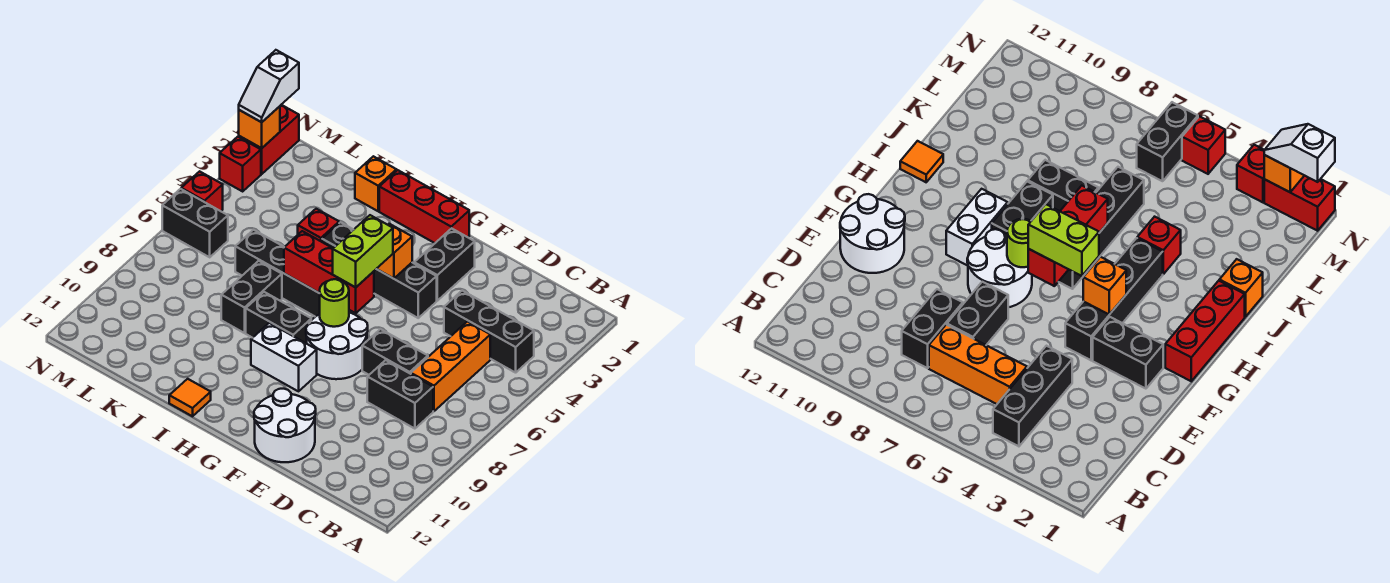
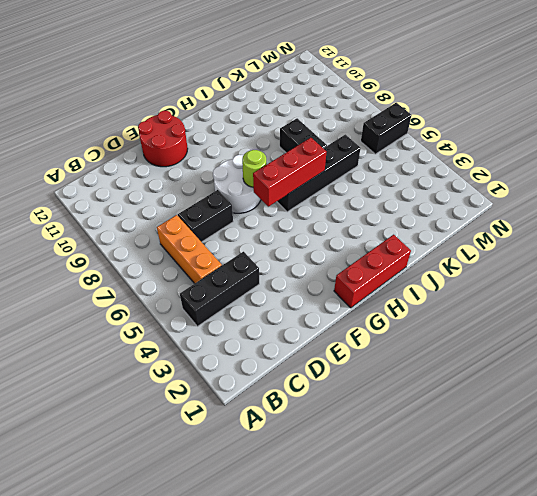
red 2x2 round brick [138,110,188,167] -> white 2x2 round brick [254,389,316,462]
none -> black 1x2 brick [367,360,433,429]
none -> black 1x2 brick [414,228,475,301]
none -> black 1x4 brick [322,222,437,318]

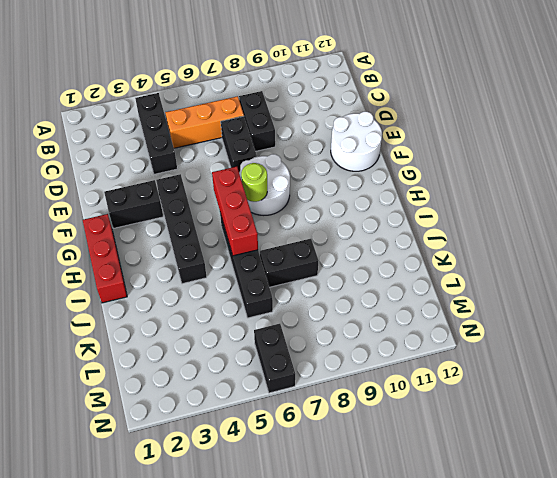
none -> white 1x2 brick [251,323,317,391]
none -> black 1x2 brick [246,292,311,344]
none -> orange 1x1 tile [169,379,211,416]

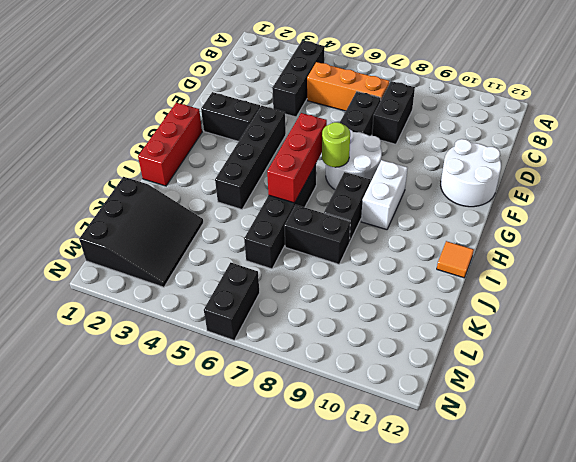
black 3x3 slope [79,177,203,287] -> none
none -> orange 1x1 brick [355,156,396,211]
none -> red 1x1 brick [298,209,339,242]
none -> red 1x2 brick [239,105,299,174]

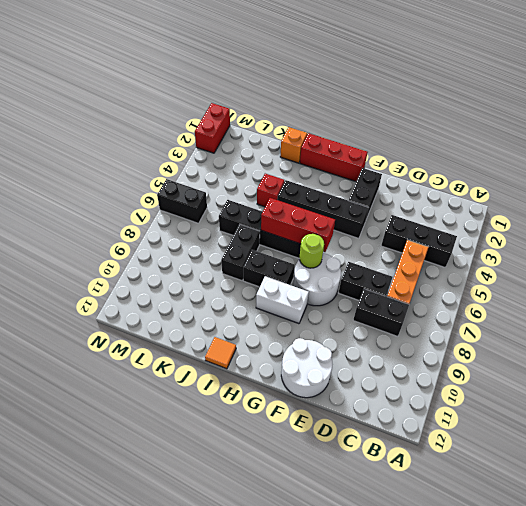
none -> red 1x1 brick [220,137,261,191]
none -> red 1x1 brick [181,171,223,211]
none -> orange 1x1 brick [377,224,412,279]

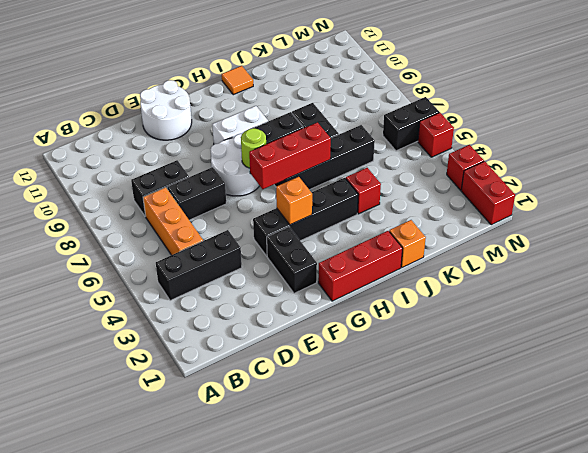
none -> orange 1x1 brick [239,106,280,148]
none -> lime 1x2 brick [333,215,393,287]
none -> white 1x2 slope [239,50,299,122]

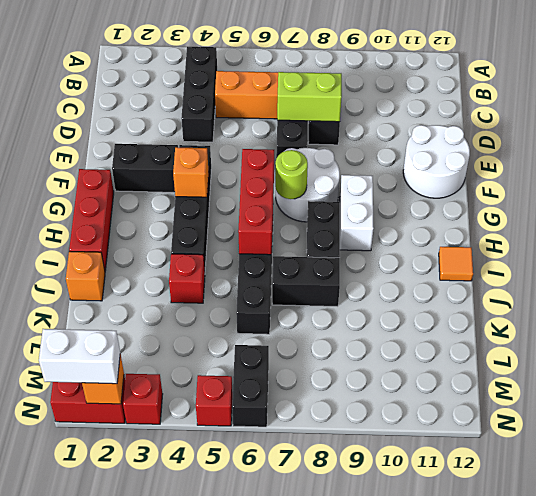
lime 1x2 brick [277,72,342,122] -> lime 1x2 brick moved to [333,215,393,287]
white 1x2 brick [39,329,120,384] -> white 1x2 slope [239,50,299,122]

